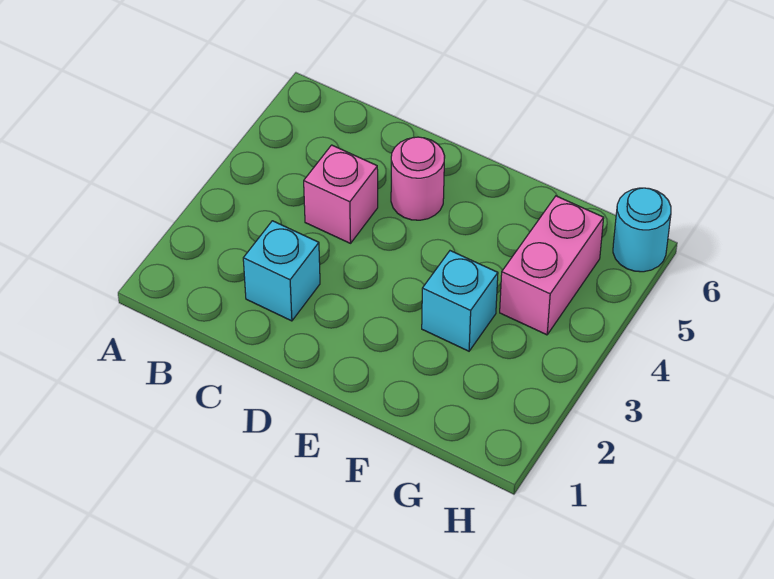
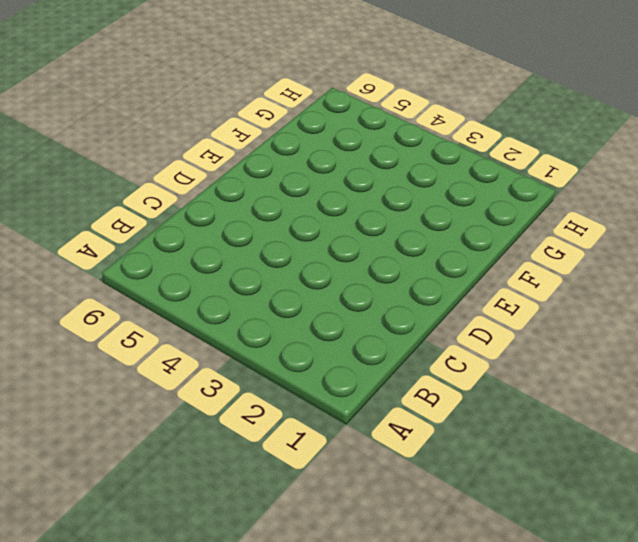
none -> cyan 1x1 brick [243,221,320,321]
none -> pink 1x1 brick [304,145,378,243]

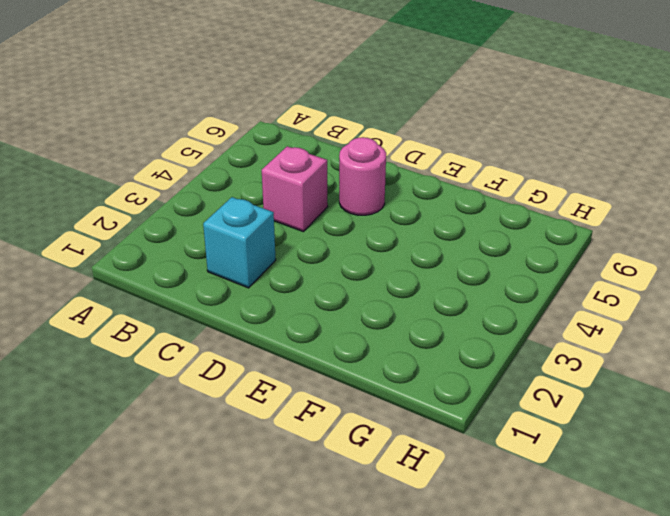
none -> cyan 1x1 brick [422,251,498,351]
none -> pink 1x2 brick [500,196,604,335]

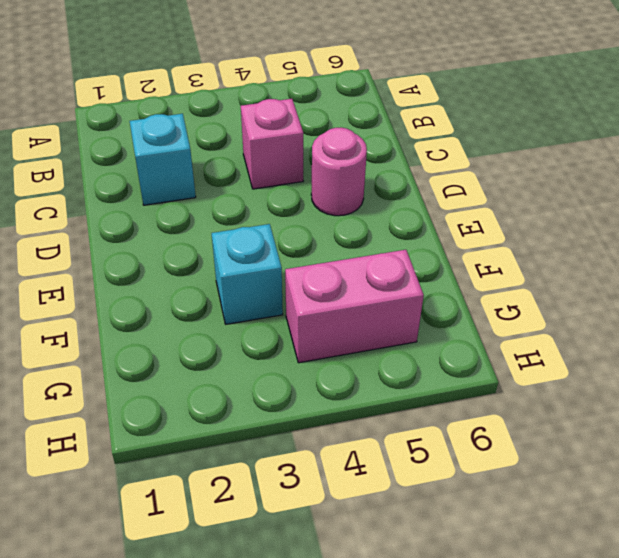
none -> cyan 1x1 round brick [613,188,671,272]

